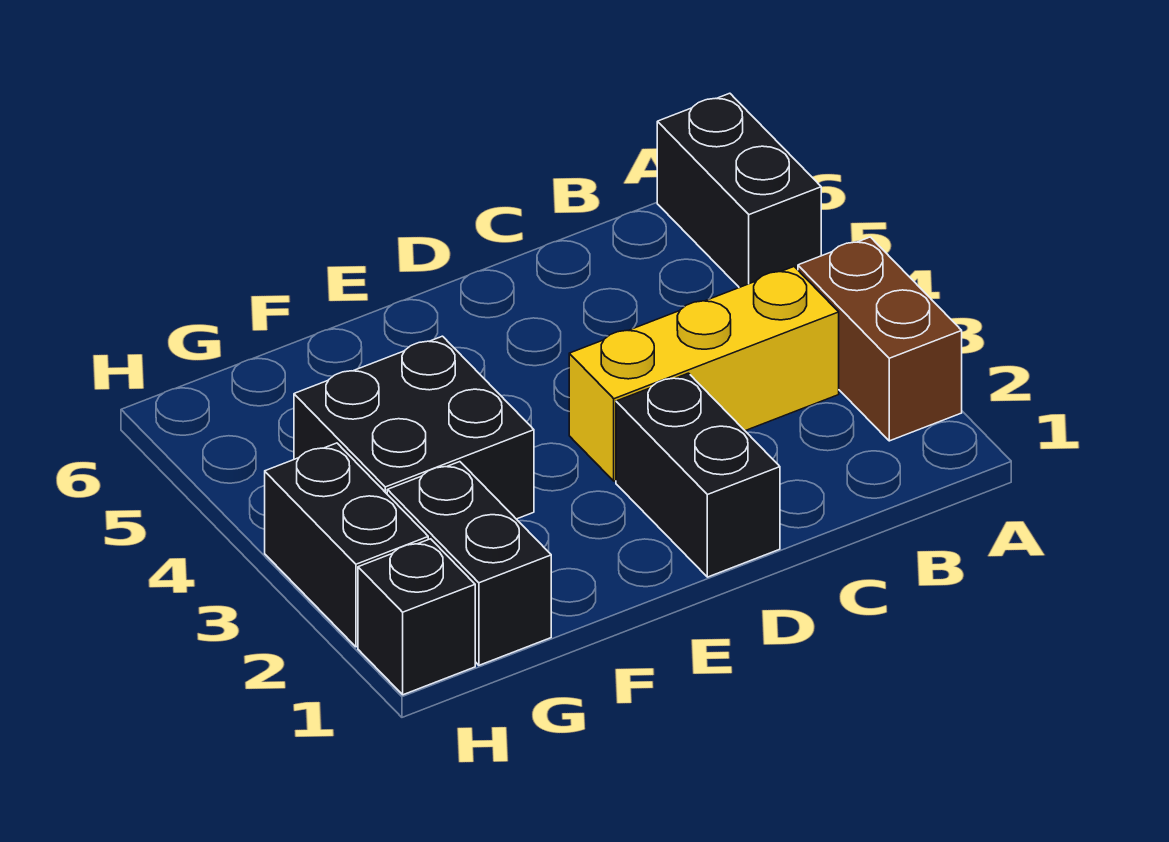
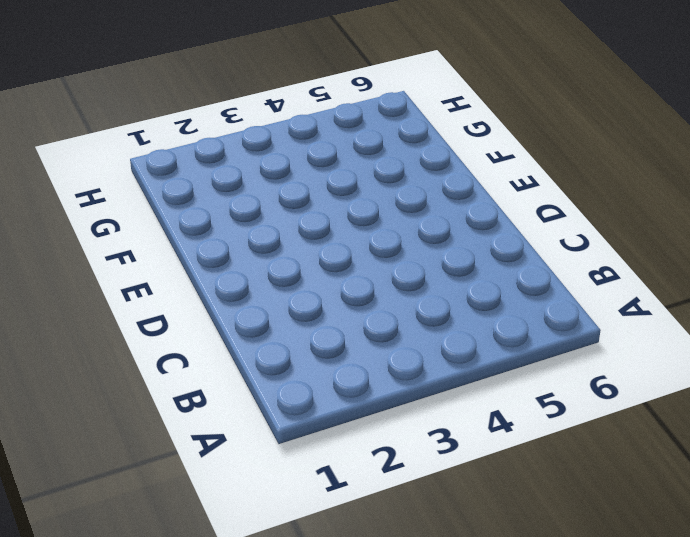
none -> brown 1x2 brick [798,237,962,441]
none -> black 1x2 brick [657,93,821,288]

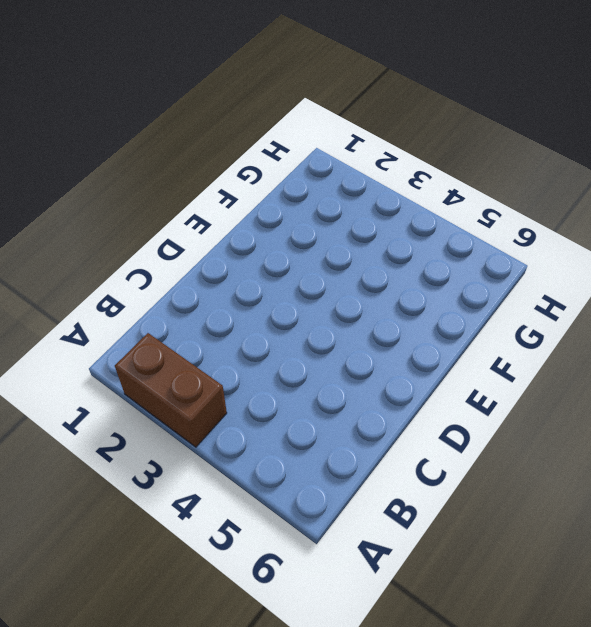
none -> black 1x2 brick [657,93,821,288]
none -> yellow 1x3 brick [569,267,839,481]

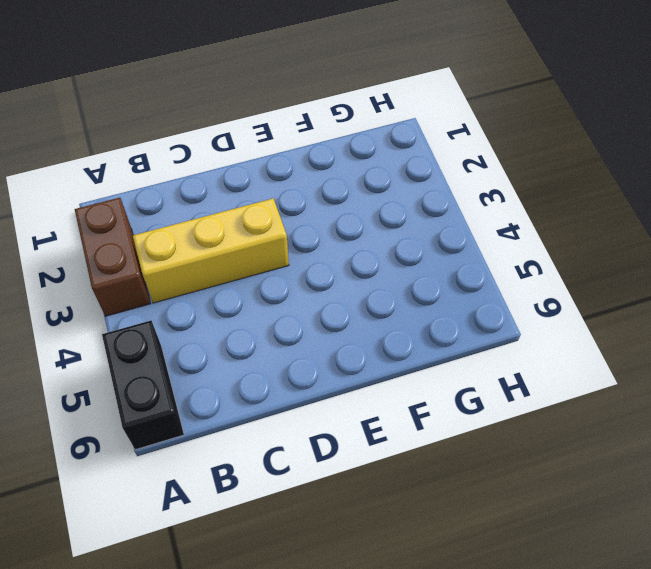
none -> black 1x2 brick [616,373,780,577]
none -> black 2x2 brick [294,336,534,519]

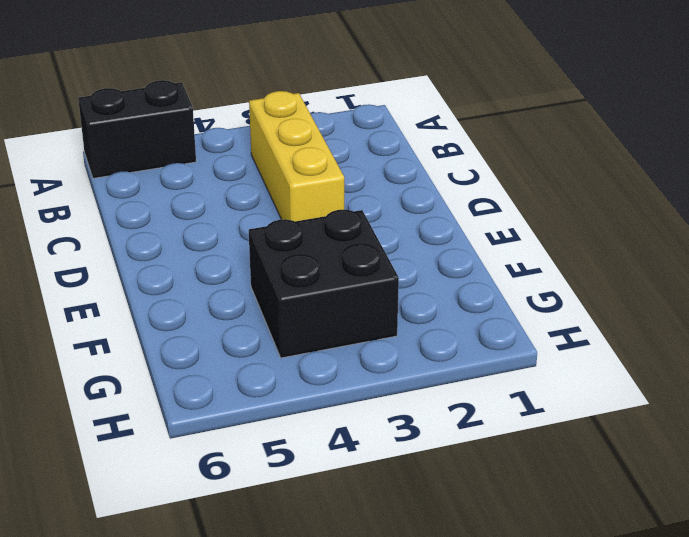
none -> brown 1x2 brick [798,237,962,441]
none -> black 1x2 brick [616,373,780,577]

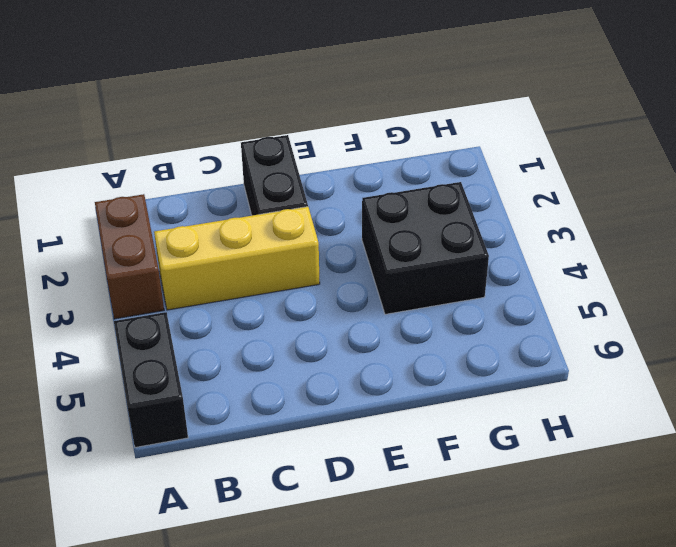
none -> black 1x2 brick [387,462,551,665]
none -> black 1x1 brick [358,539,475,695]

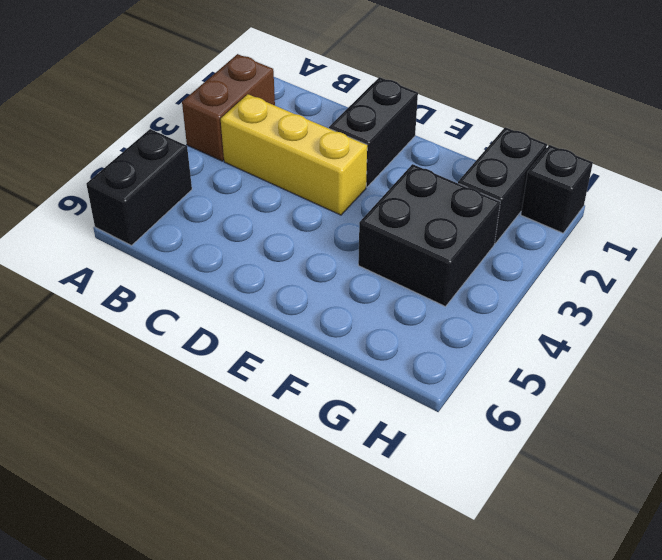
none -> black 1x2 brick [265,443,428,647]

